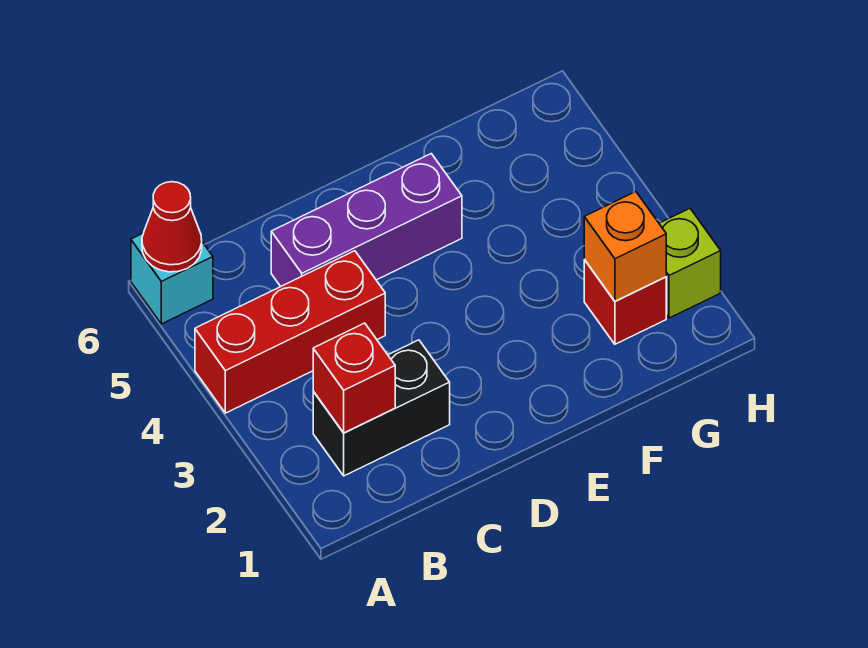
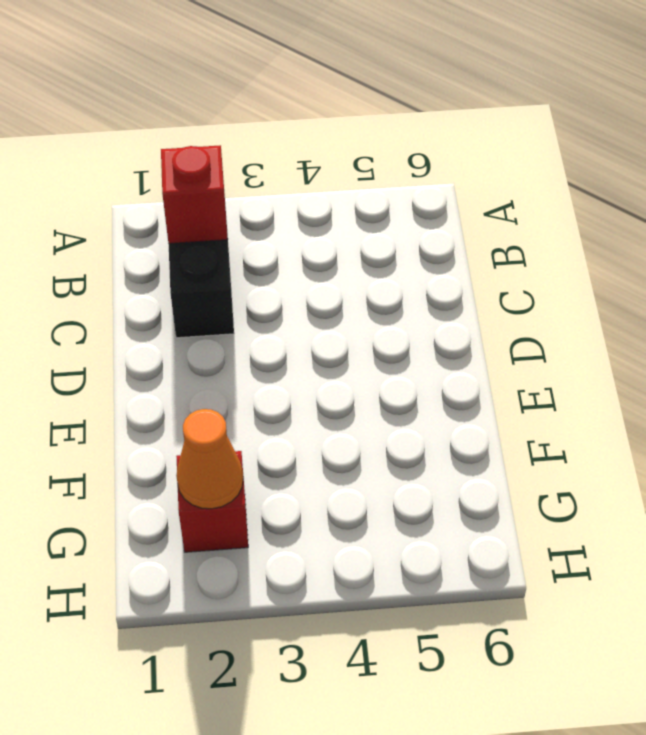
orange 1x1 cone [176,409,243,509] -> orange 1x1 brick [584,192,666,301]
none -> red 1x3 brick [195,251,385,413]
none -> cyan 1x1 brick [131,234,213,324]

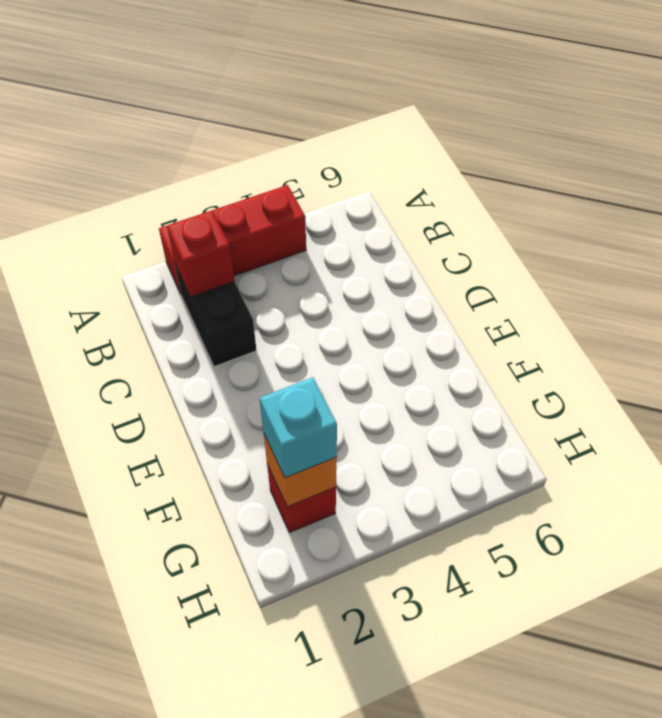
red 1x3 brick [159,185,306,293] -> red 1x3 brick turned to [195,251,385,413]
cyan 1x1 brick [260,377,337,478] -> cyan 1x1 brick moved to [131,234,213,324]
none -> purple 1x3 brick [271,154,462,286]
none -> lime 1x1 brick [659,209,721,318]

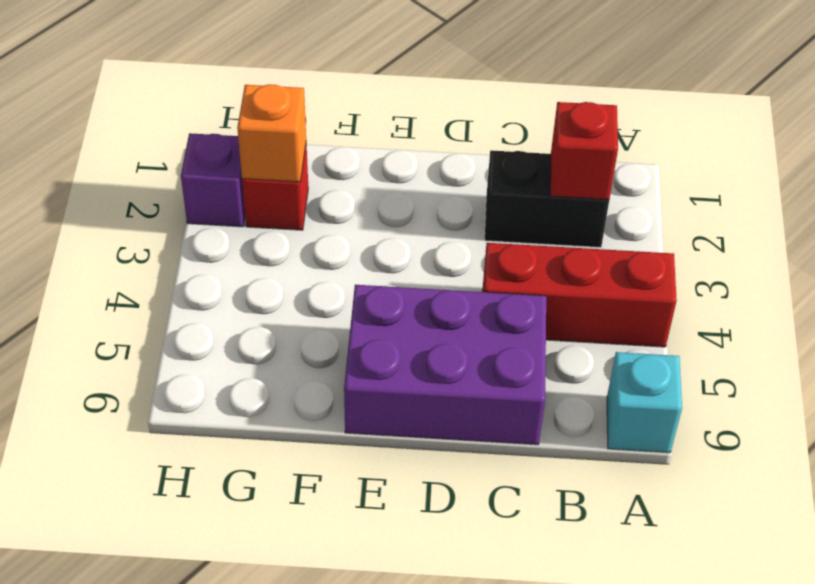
purple 2x3 brick [344,285,546,445] -> purple 1x3 brick [271,154,462,286]
purple 1x1 brick [181,133,245,227] -> lime 1x1 brick [659,209,721,318]
none -> red 1x1 cone [142,182,202,272]

